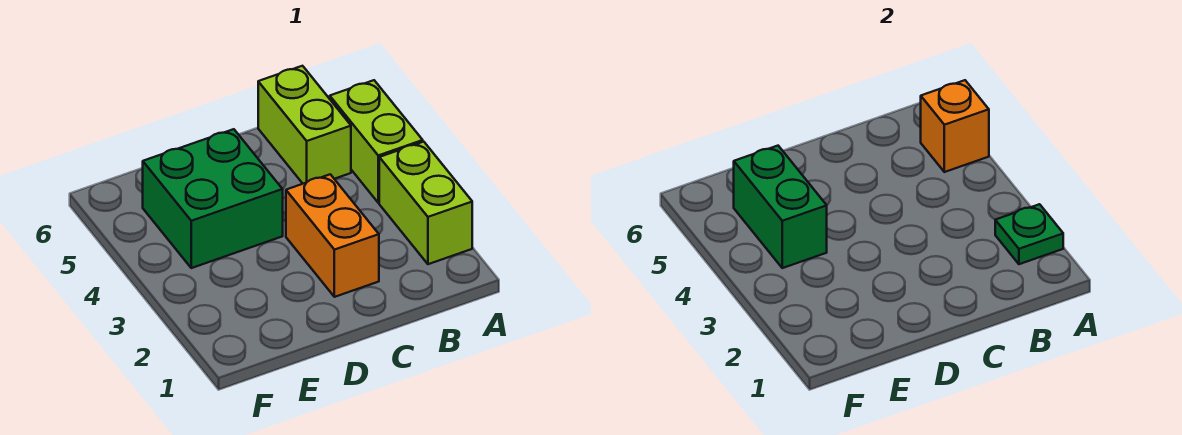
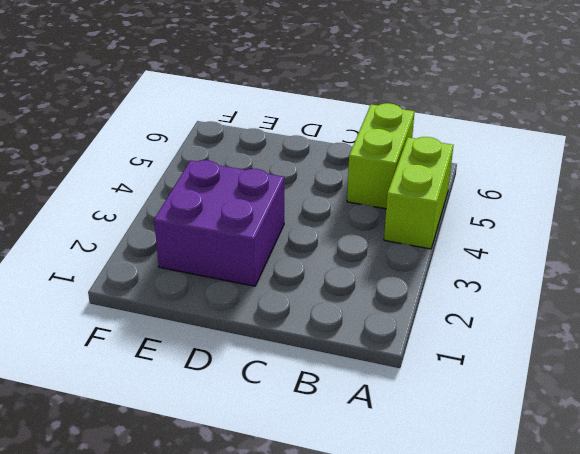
purple 2x2 brick [154,160,284,286] -> none
none -> lime 1x2 brick [379,142,472,264]
none -> orange 1x2 brick [286,174,379,297]

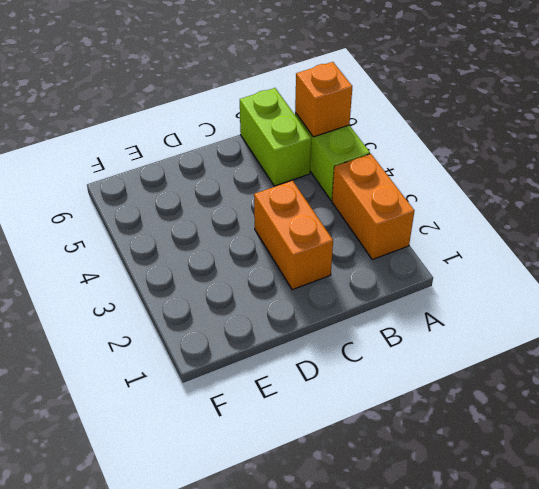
orange 1x2 brick [332,154,414,260] -> lime 1x2 brick [379,142,472,264]
none -> green 2x2 brick [143,129,283,268]
none -> green 1x1 plate [995,204,1063,264]

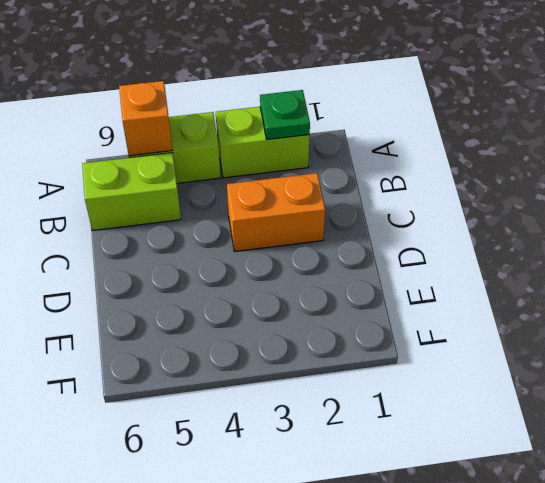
none -> green 2x2 brick [143,129,283,268]
none -> green 1x2 brick [734,146,827,268]

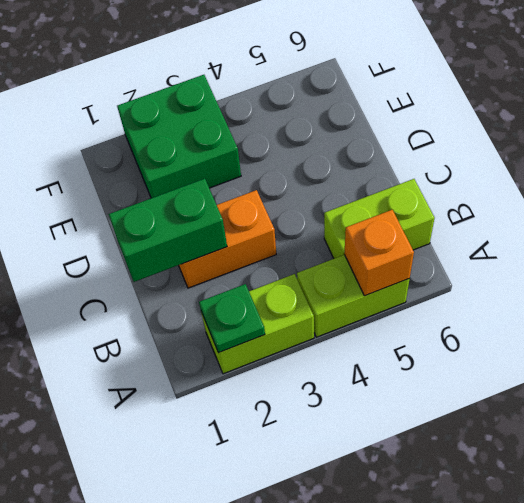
green 1x2 brick [109,179,227,282] -> green 1x2 brick moved to [734,146,827,268]
green 2x2 brick [117,75,241,198] -> green 2x2 brick moved to [143,129,283,268]

